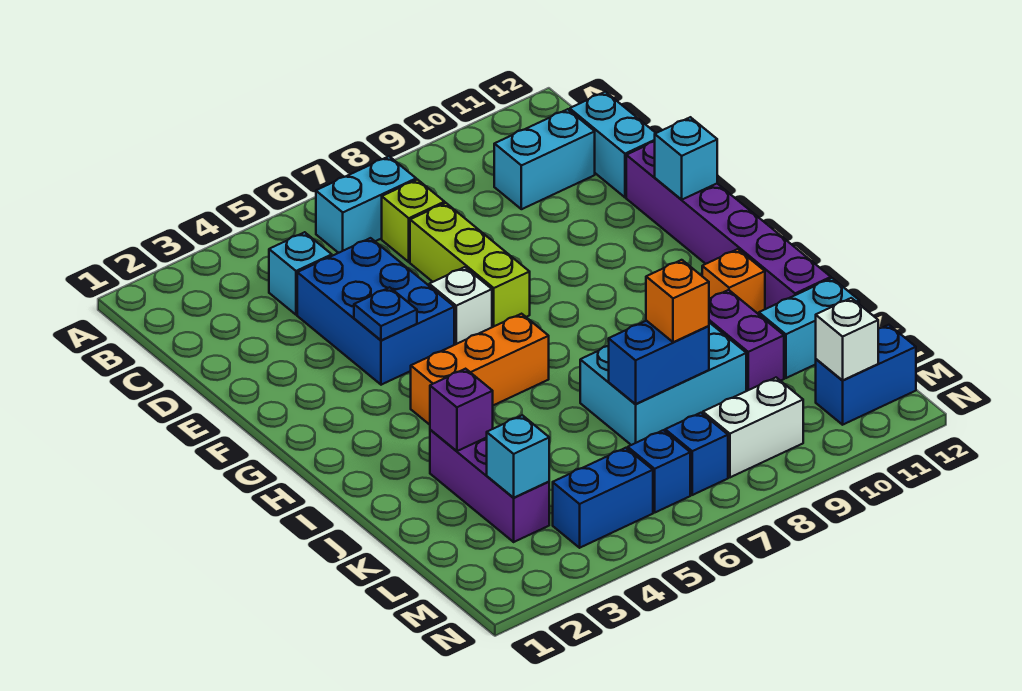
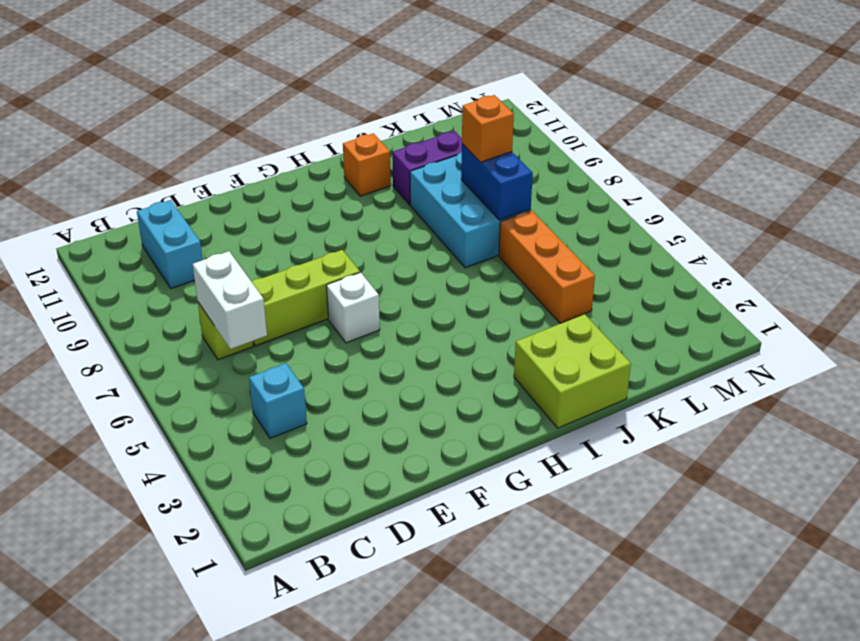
white 1x2 brick [193,251,267,349] -> white 1x2 brick moved to [703,378,803,477]
lime 2x2 brick [514,314,631,428] -> none
orange 1x3 brick [499,210,595,323] -> orange 1x3 brick moved to [411,314,549,425]
none -> cyan 1x2 brick [316,156,416,253]
none -> cyan 1x2 brick [570,92,655,197]
none -> blue 2x3 brick [297,238,454,385]

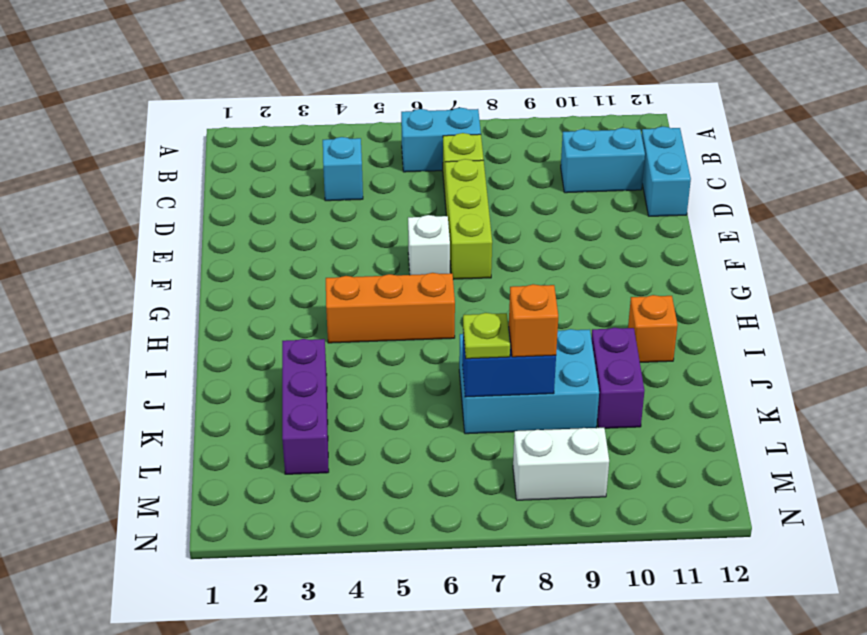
lime 1x1 plate [463,313,510,359] -> none
none -> blue 2x3 brick [297,238,454,385]
none -> purple 1x6 brick [626,141,831,309]
none -> cyan 1x2 brick [759,278,859,378]

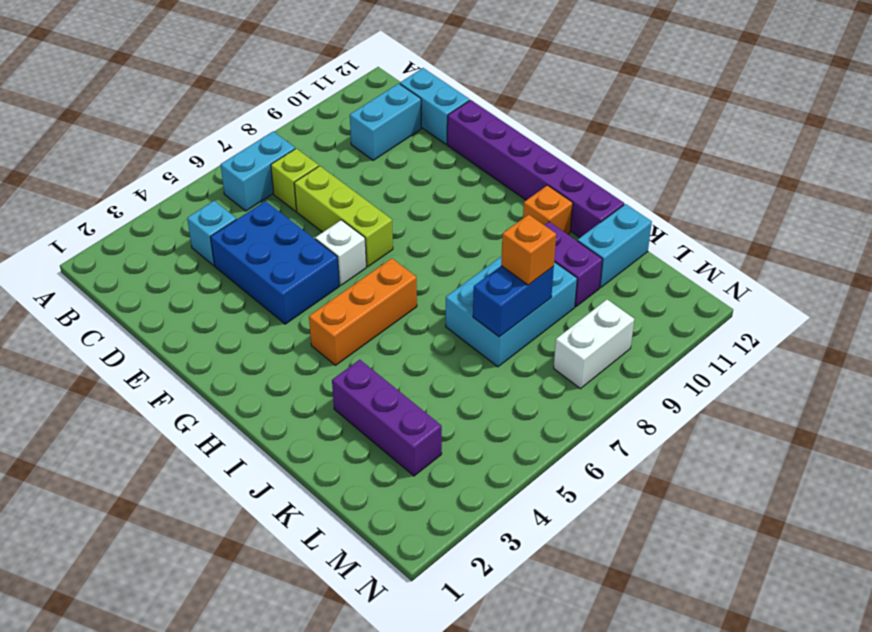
none -> blue 1x2 brick [553,448,653,548]
none -> blue 1x1 brick [628,430,690,512]
none -> blue 1x1 brick [665,413,728,495]

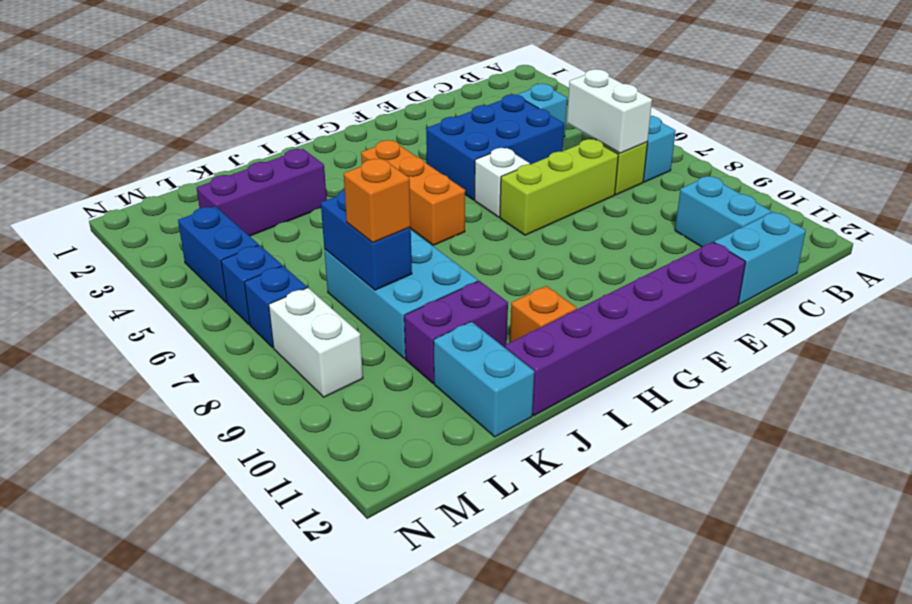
white 1x2 brick [567,69,652,153] -> none
none -> blue 1x2 brick [816,325,916,425]
none -> blue 1x1 plate [354,287,417,341]
none -> cyan 1x1 brick [655,117,717,200]

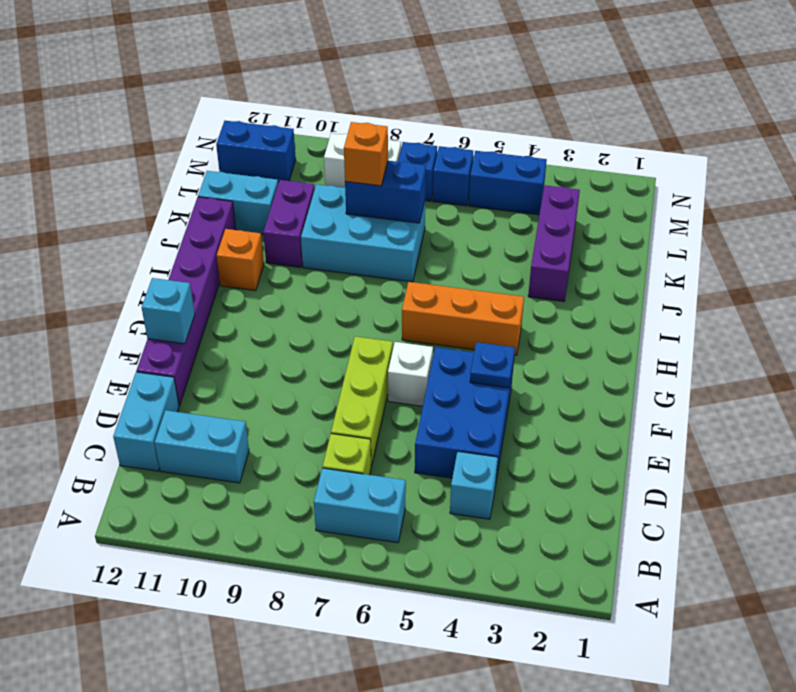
none -> purple 1x1 brick [430,369,493,451]
none -> cyan 1x1 brick [487,415,549,498]
none -> white 1x1 brick [816,298,878,380]

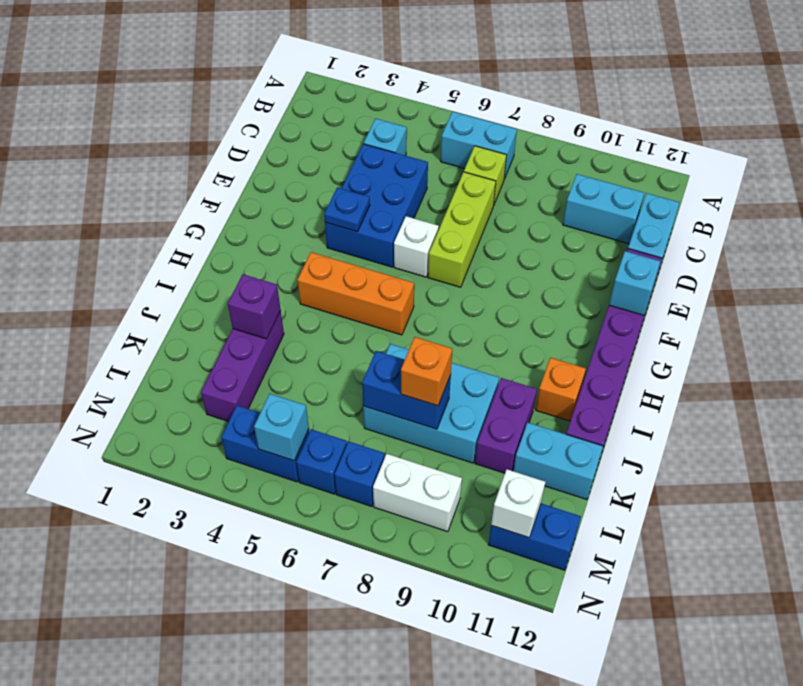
cyan 1x1 brick [254,394,309,461] -> cyan 1x1 brick moved to [487,415,549,498]

